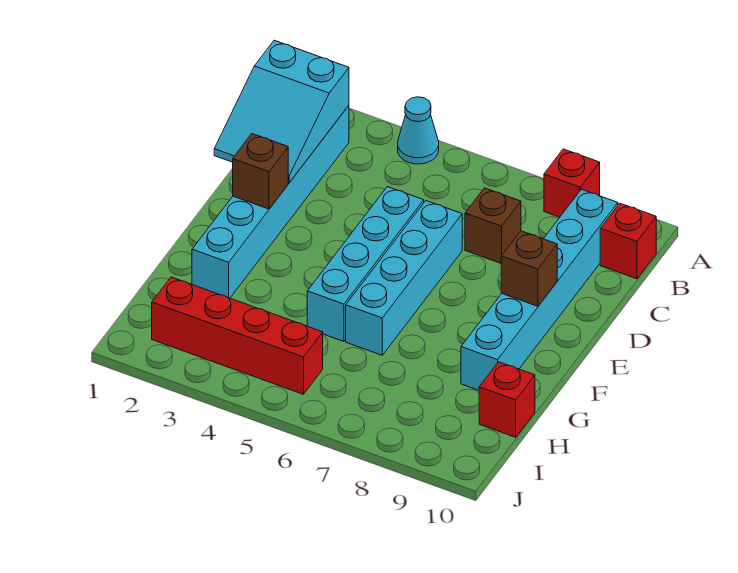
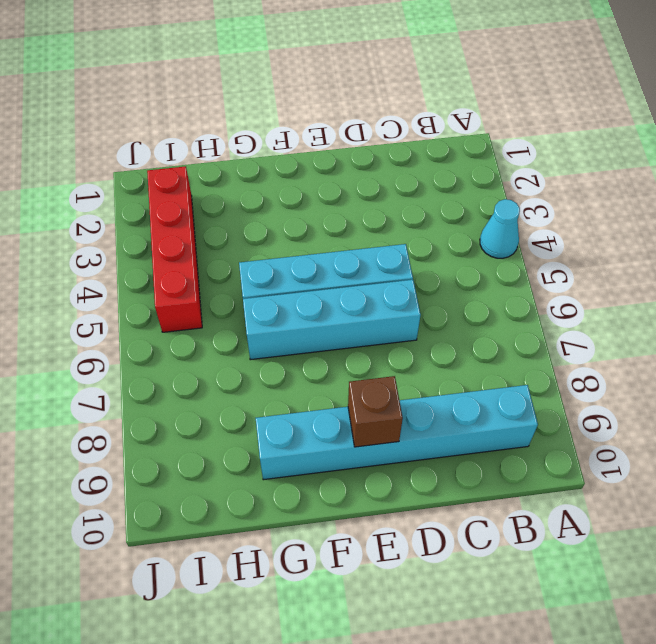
none -> red 1x1 brick [544,149,600,217]
none -> cyan 1x6 brick [192,106,349,298]
none -> red 1x1 brick [600,203,656,279]

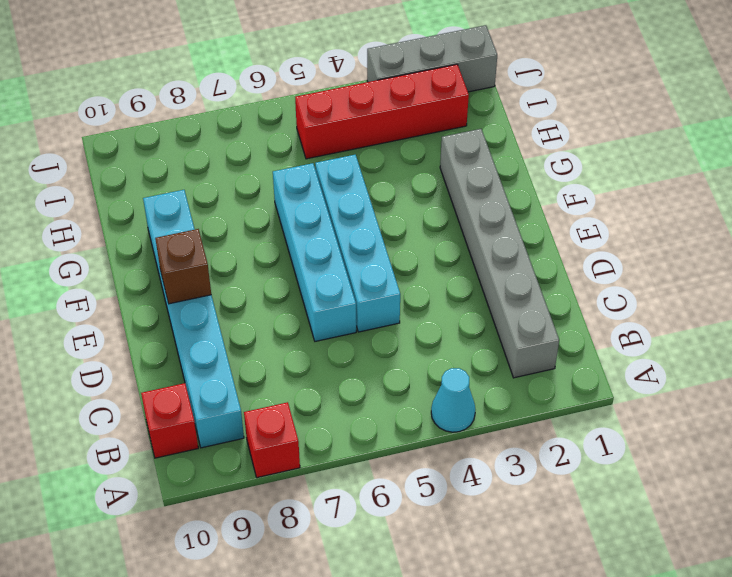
grey 1x6 brick [440,129,559,378] -> cyan 1x6 brick [192,106,349,298]
grey 1x3 brick [367,25,497,92] -> none
none -> brown 1x1 brick [465,188,521,263]
none -> red 1x1 brick [479,362,535,437]
none -> cyan 2x3 slope [214,40,349,183]

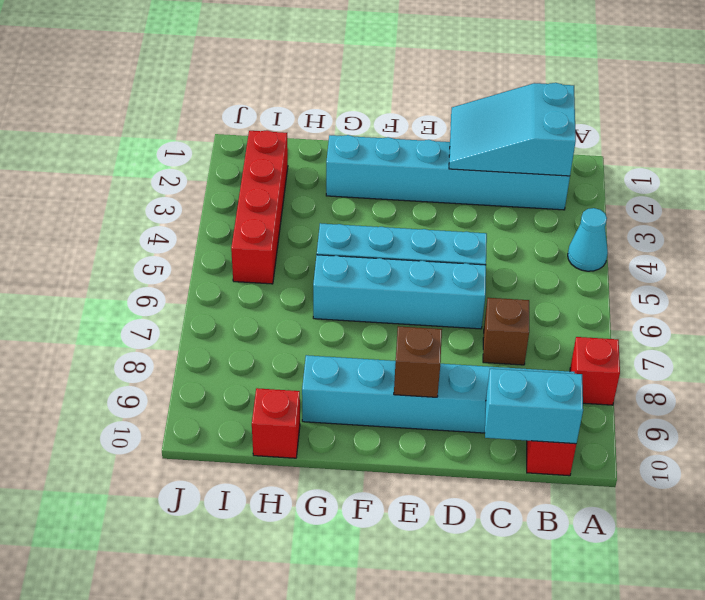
cyan 1x2 brick [485,369,583,444] -> none
none -> brown 1x1 brick [233,134,288,209]

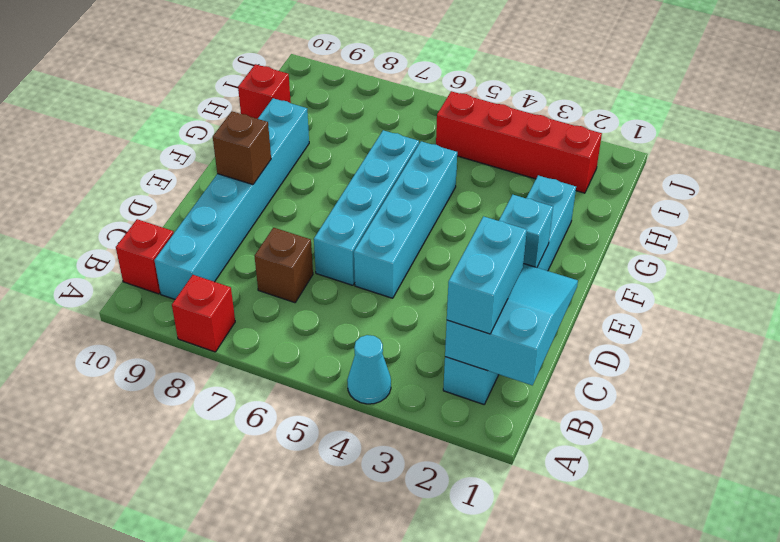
cyan 1x2 brick [447,216,527,334] -> none
cyan 1x1 brick [499,195,553,268] -> brown 1x1 brick [233,134,288,209]

